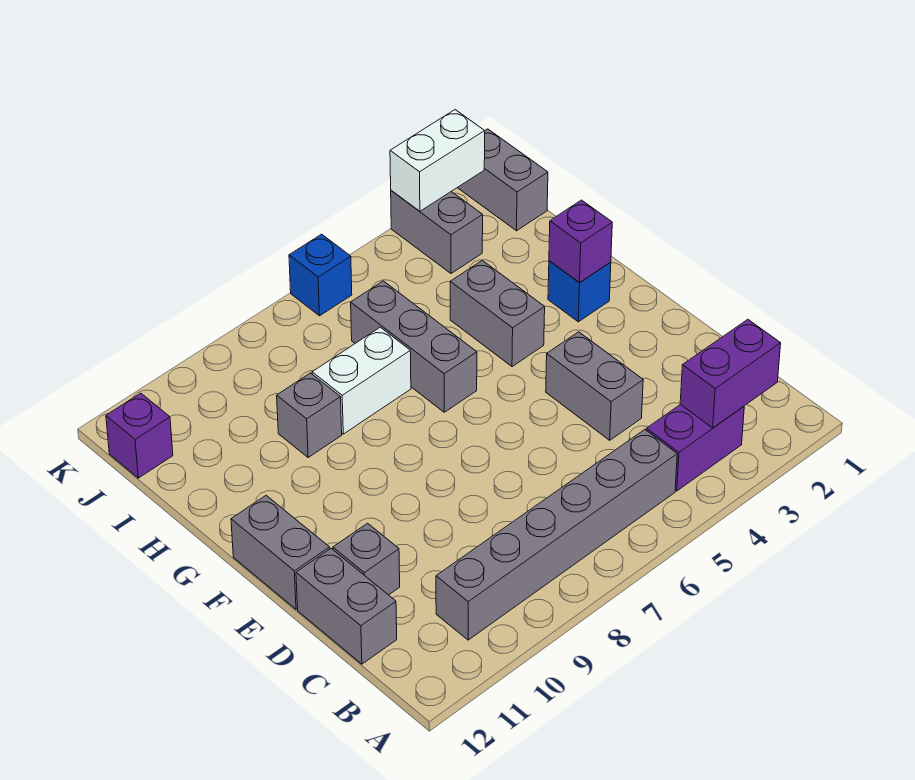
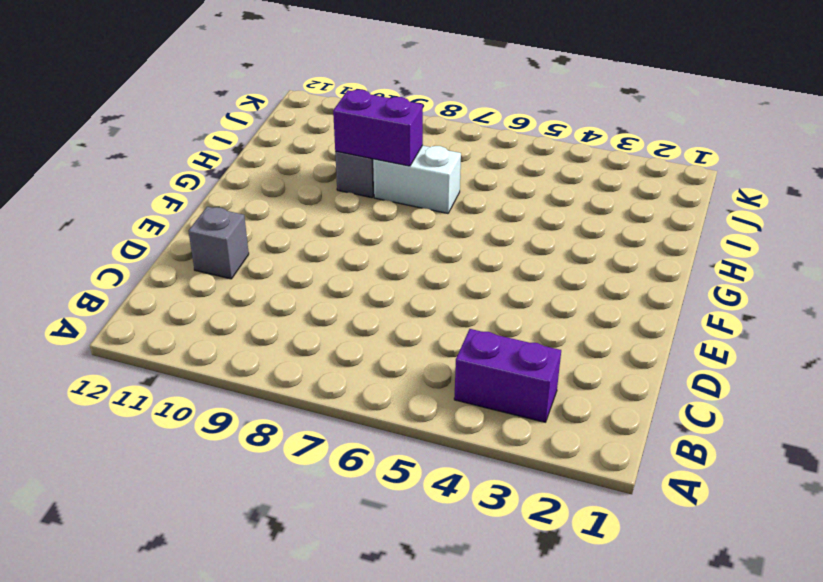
purple 1x2 brick [333,90,423,166] -> purple 1x2 brick moved to [680,319,781,428]
none -> grey 1x6 brick [436,430,677,640]
none -> grey 1x2 brick [296,549,397,664]
none -> grey 1x2 brick [546,332,643,440]

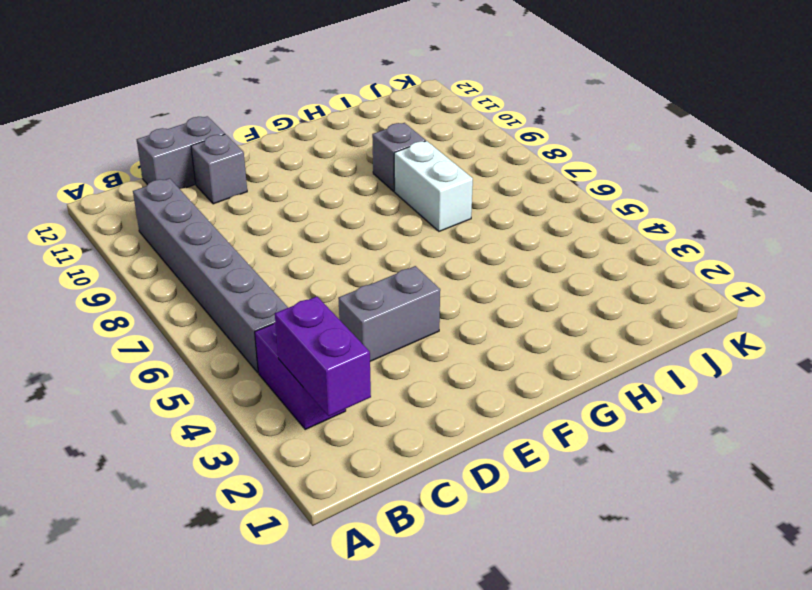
none -> grey 1x2 brick [231,496,330,609]
none -> blue 1x1 brick [548,261,611,322]
none -> grey 1x2 brick [450,260,545,367]

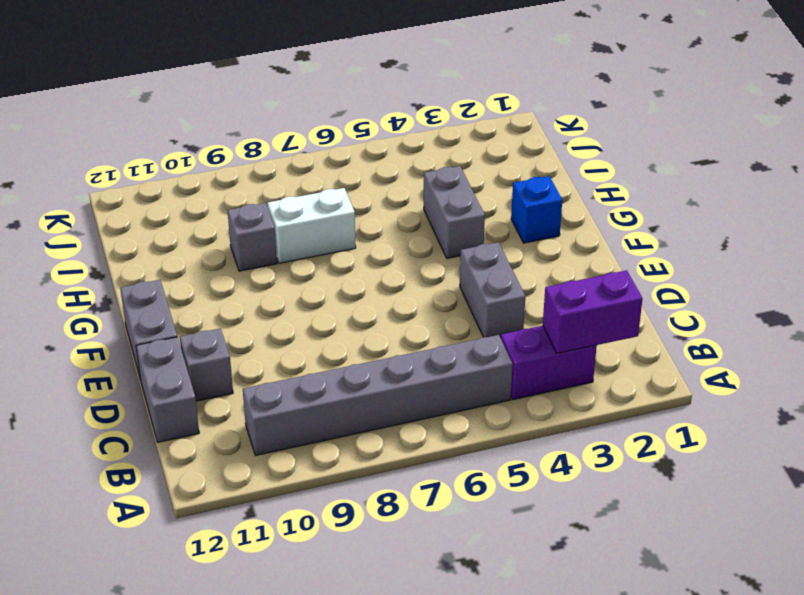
none -> grey 1x3 brick [351,281,477,412]
none -> grey 1x2 brick [458,129,548,231]
none -> grey 1x2 brick [391,190,483,273]

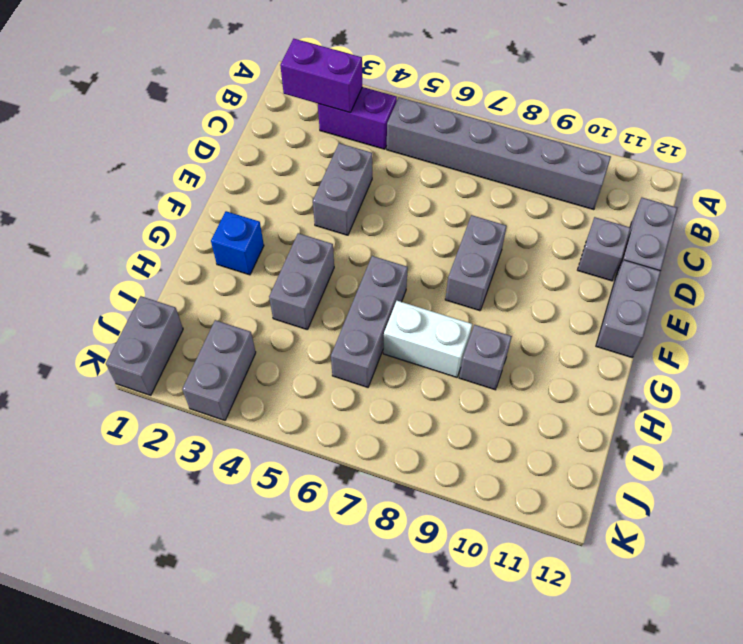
grey 1x2 brick [445,215,507,311] -> none
none -> purple 1x1 brick [106,393,173,478]
none -> blue 1x1 brick [289,234,352,316]
none -> purple 1x1 brick [549,200,612,282]

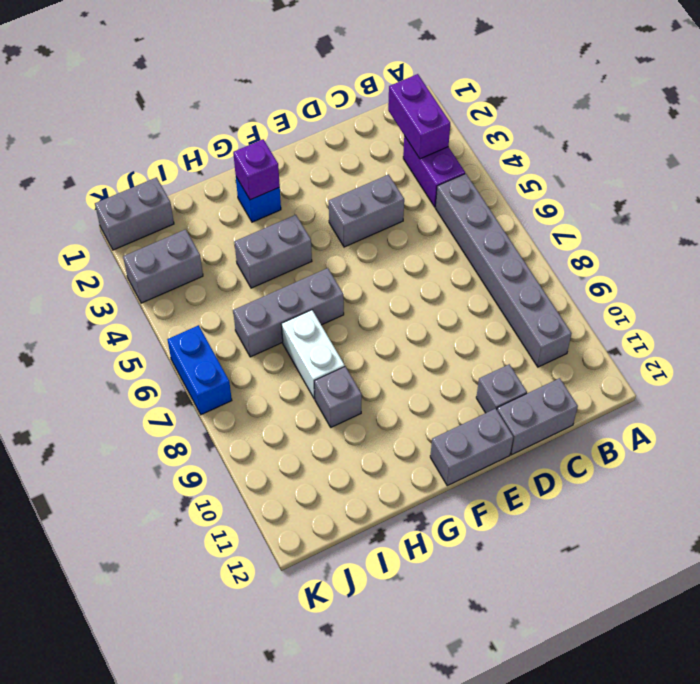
blue 1x2 brick [167,325,232,415] -> blue 1x1 brick [289,234,352,316]
none -> purple 1x1 brick [106,393,173,478]
none -> white 1x2 brick [390,110,485,211]

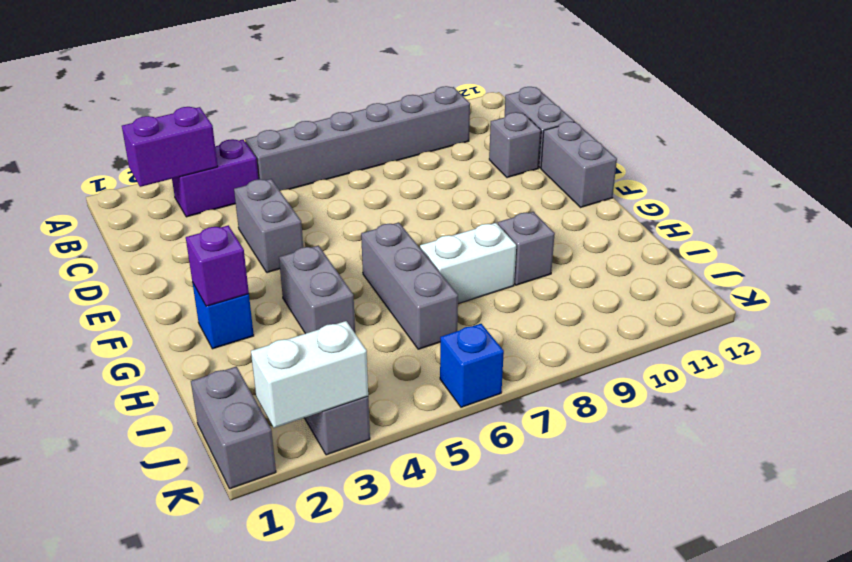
none -> purple 1x1 brick [106,393,173,478]

